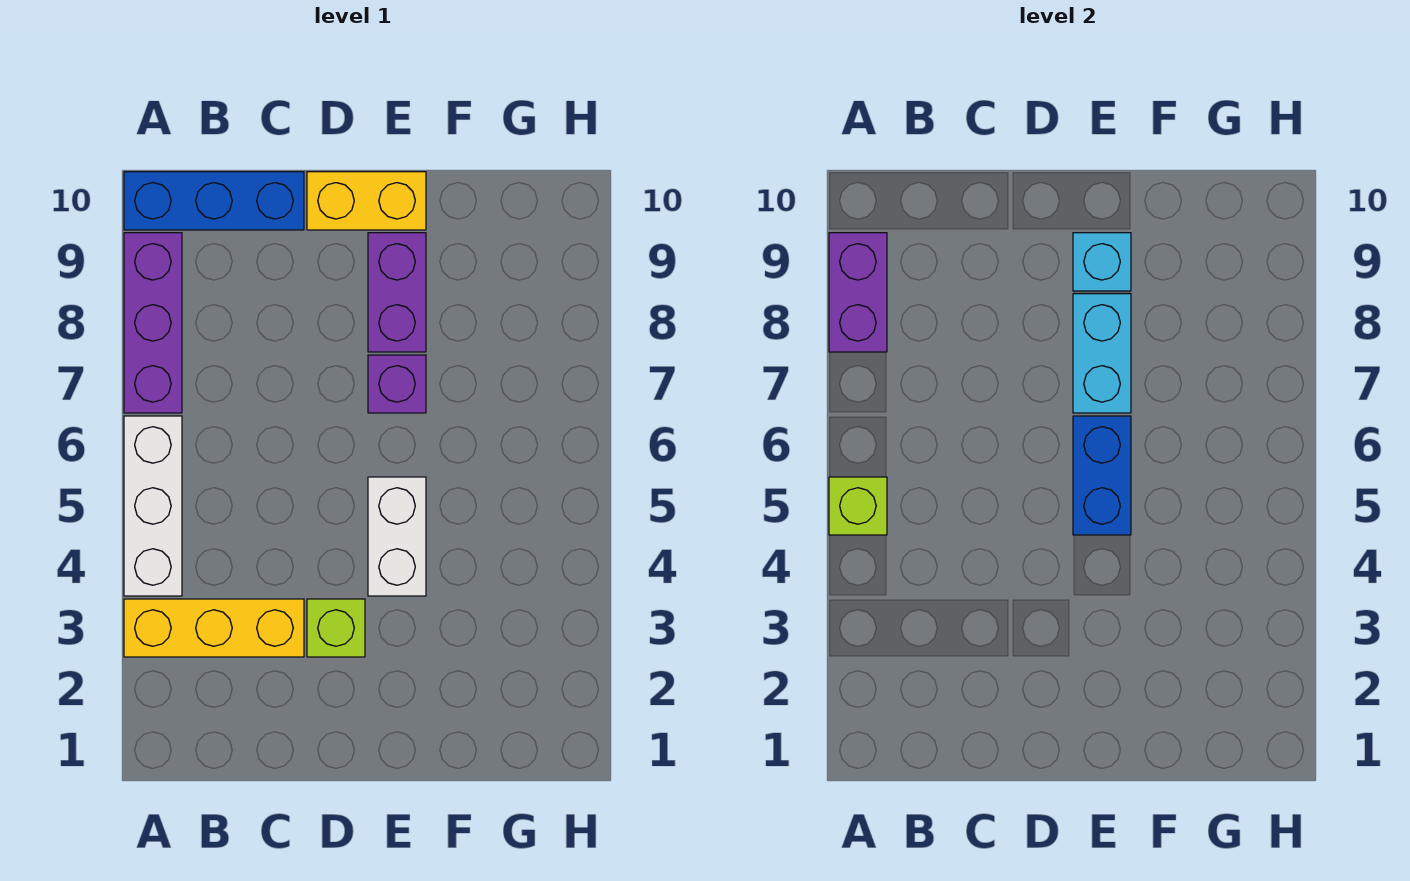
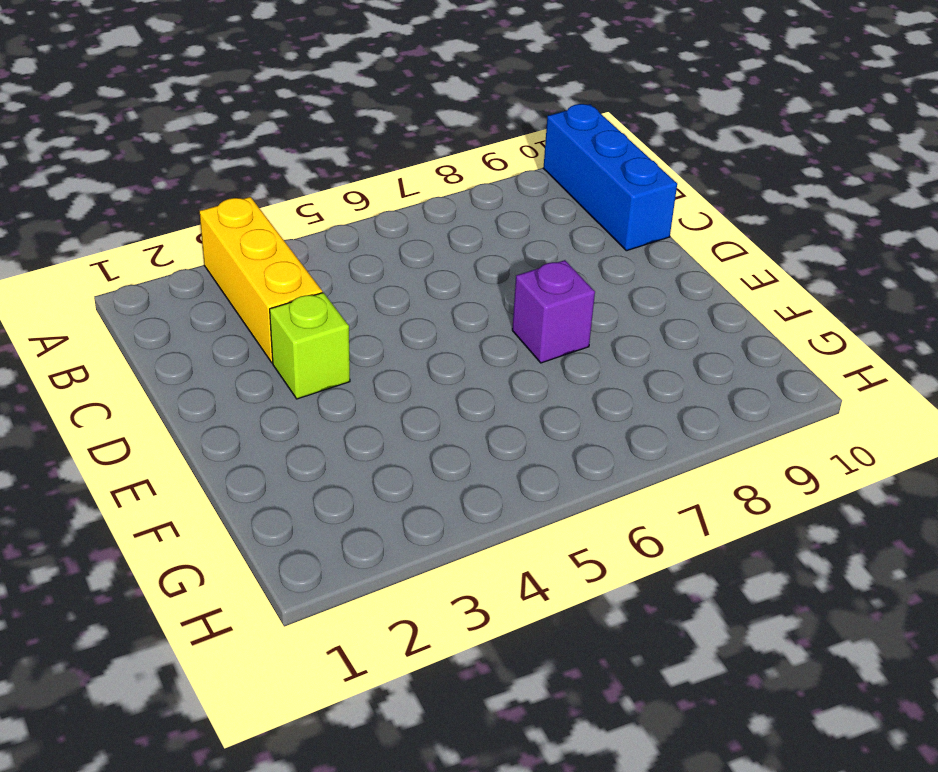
none -> white 1x3 brick [124,416,182,596]
none -> purple 1x3 brick [124,233,182,413]
none -> yellow 1x2 brick [307,172,426,230]

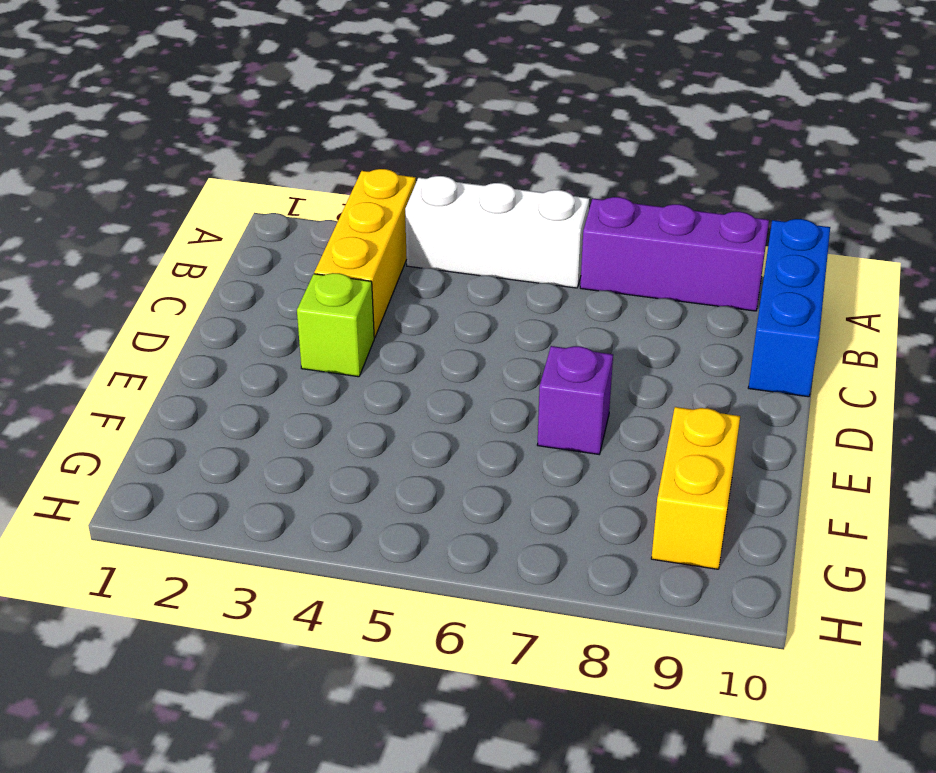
yellow 1x2 brick [651,407,740,569] -> yellow 1x2 brick moved to [307,172,426,230]
none -> white 1x2 brick [368,477,426,596]
none -> purple 1x2 brick [368,233,426,352]
none -> lime 1x1 brick [829,477,887,535]

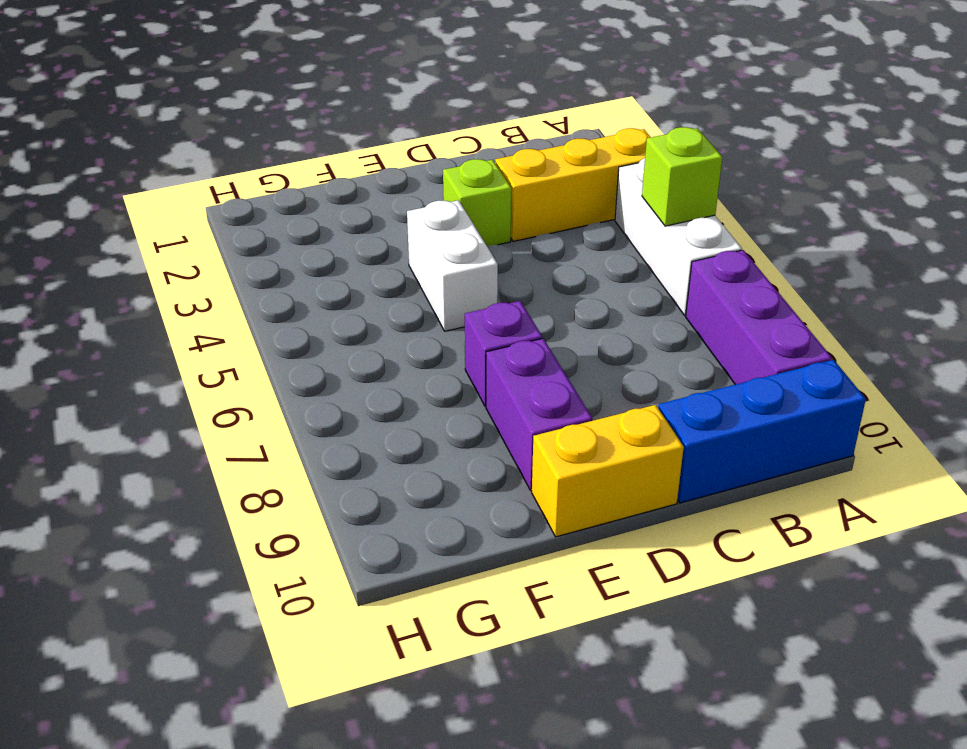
none -> purple 1x2 brick [829,233,887,352]
none -> blue 1x2 brick [1073,416,1131,535]
none -> cyan 1x2 brick [1073,294,1131,413]

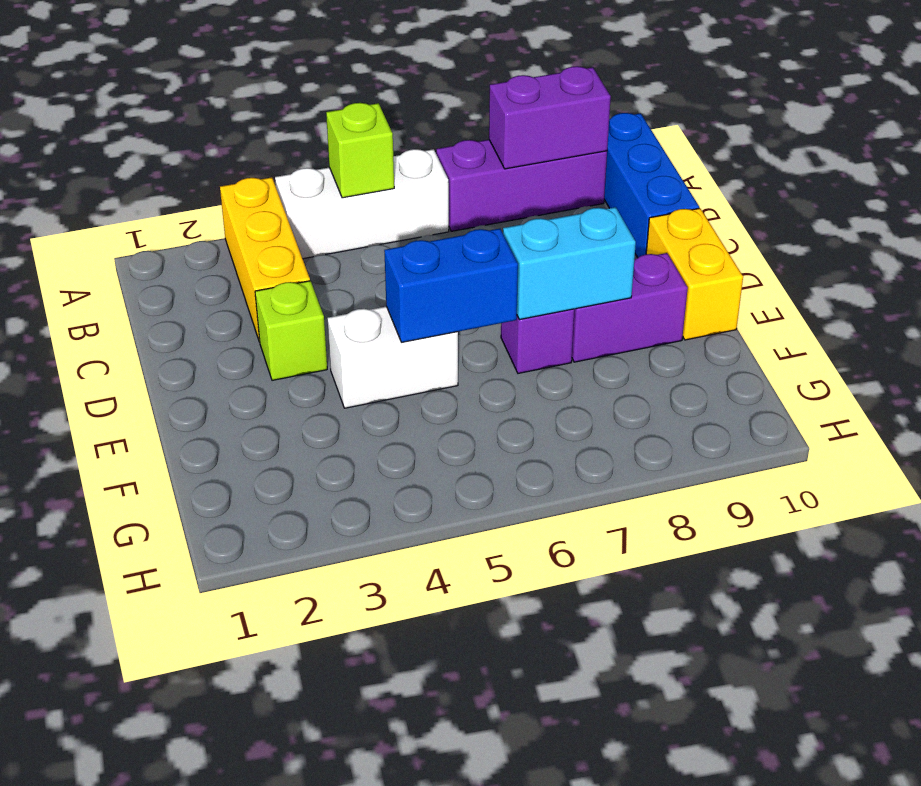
none -> cyan 1x1 brick [1073,233,1131,291]

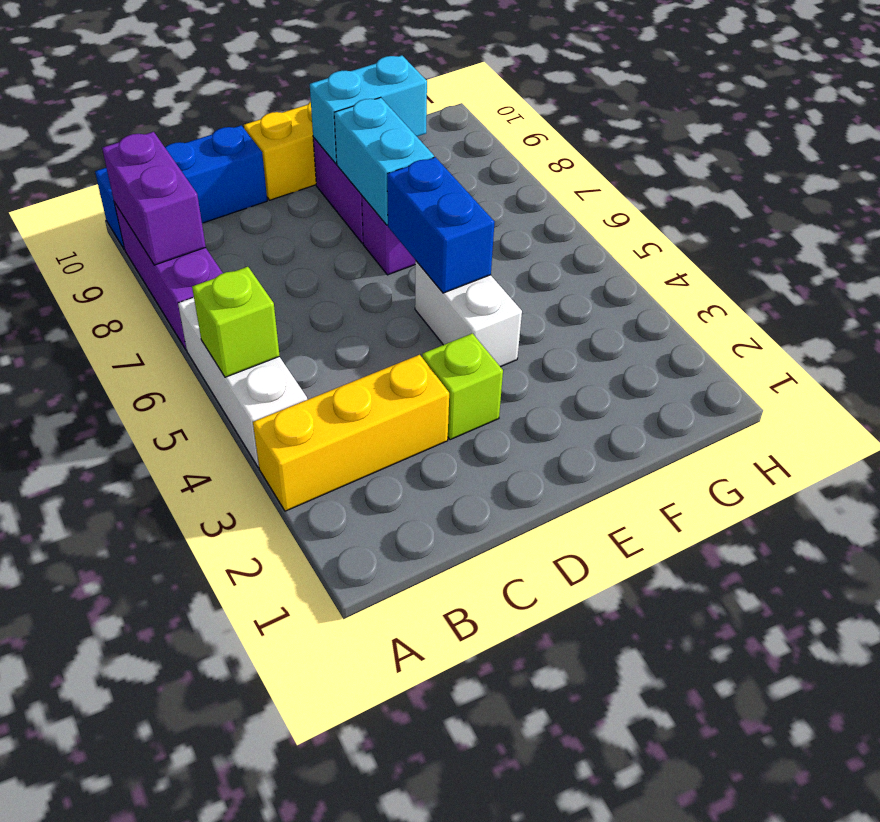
cyan 1x2 brick [310,56,427,164] -> cyan 1x1 brick [1073,233,1131,291]

